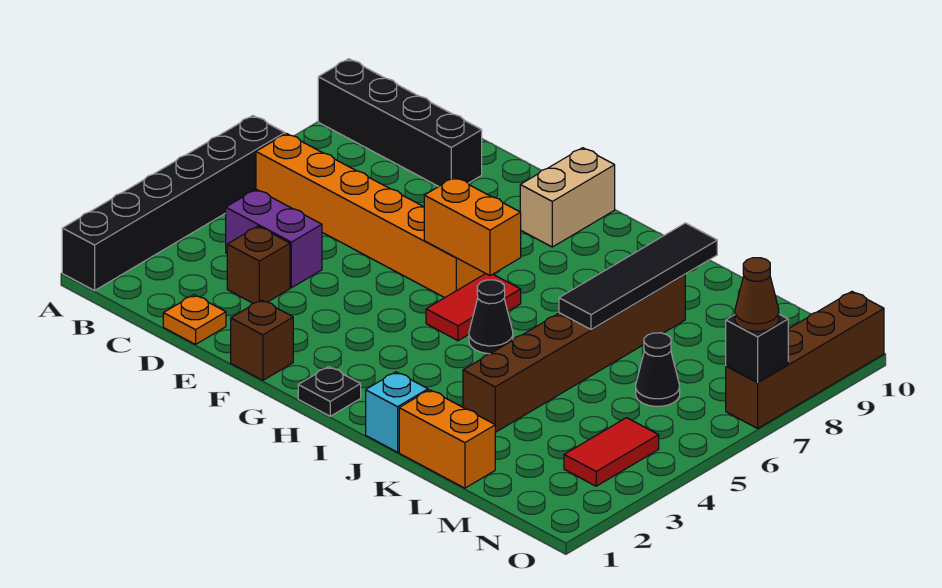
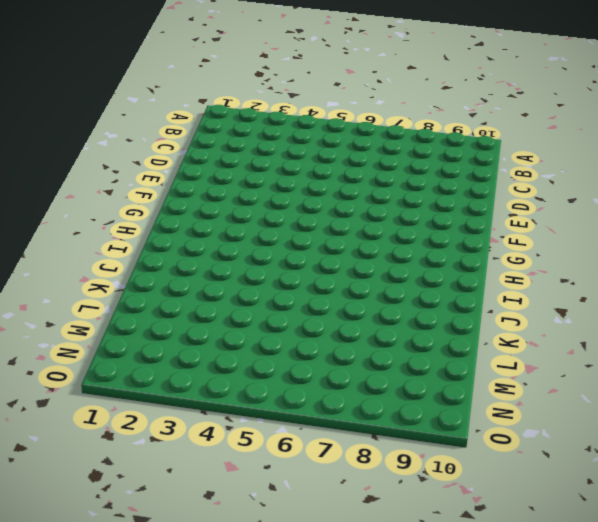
none -> black 1x6 brick [62,116,285,291]
none -> black 1x4 brick [318,59,482,187]
none -> orange 1x6 brick [256,134,485,298]

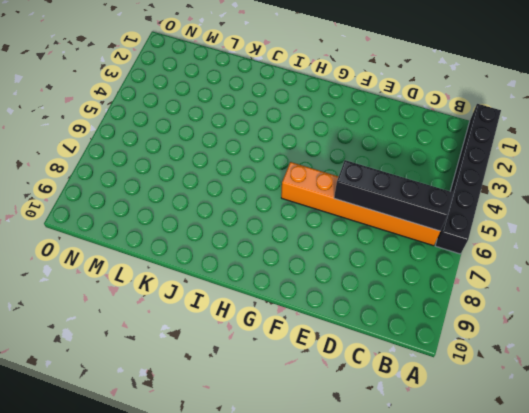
black 1x4 brick [334,160,454,231] -> black 1x4 brick moved to [318,59,482,187]
none -> purple 1x2 brick [226,189,322,288]
none -> orange 1x1 plate [163,295,226,344]
none -> brown 1x1 brick [227,226,290,303]

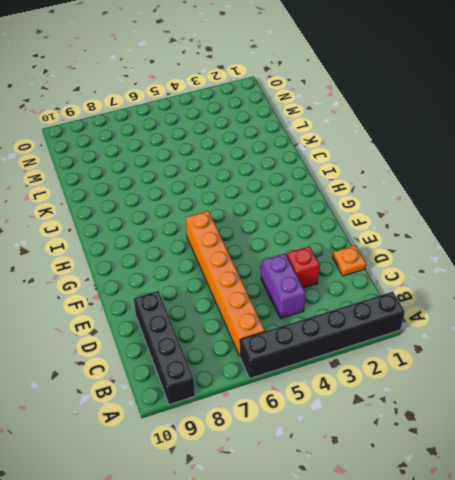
red 1x1 brick [286,246,320,288] -> brown 1x1 brick [227,226,290,303]
none -> brown 1x1 brick [231,300,293,380]
none -> tan 1x2 brick [520,148,615,247]
none -> black 1x1 plate [298,367,361,416]

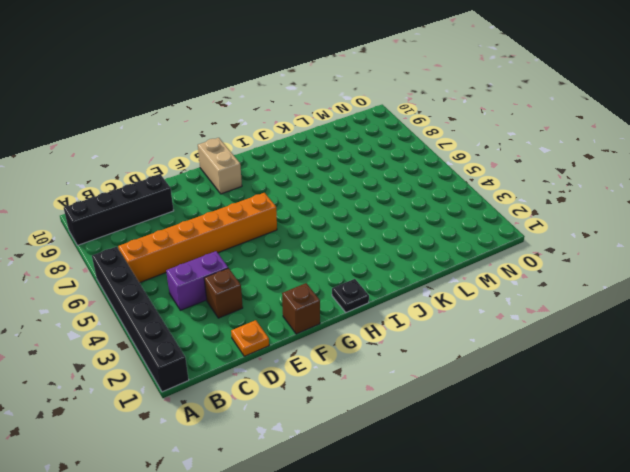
none -> red 1x2 tile [426,274,521,341]
none -> black 1x1 cone [469,280,513,354]
none -> cyan 1x1 brick [366,372,428,452]

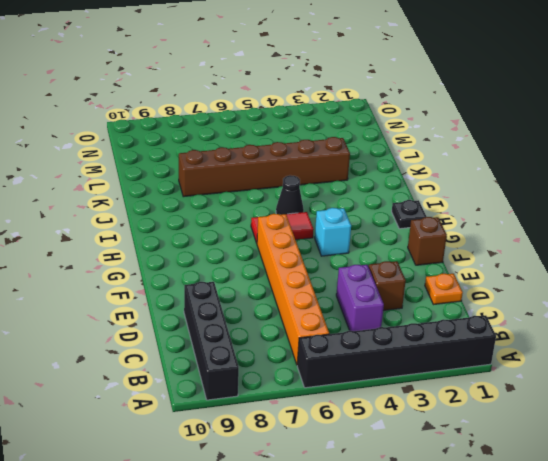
cyan 1x1 brick [315,208,351,256] -> cyan 1x1 brick moved to [366,372,428,452]
none -> tan 1x2 brick [520,148,615,247]
none -> orange 1x2 brick [399,390,495,488]
none -> black 1x1 cone [636,333,680,406]

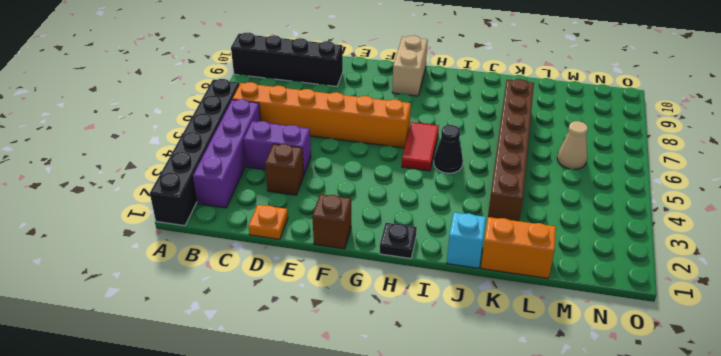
purple 1x4 brick [193,99,261,208] -> none
tan 1x1 cone [557,121,588,169] -> black 1x1 cone [636,333,680,406]
none -> red 1x2 tile [564,418,659,486]
none -> brown 1x4 brick [726,292,884,428]
none -> orange 1x2 brick [424,177,521,276]

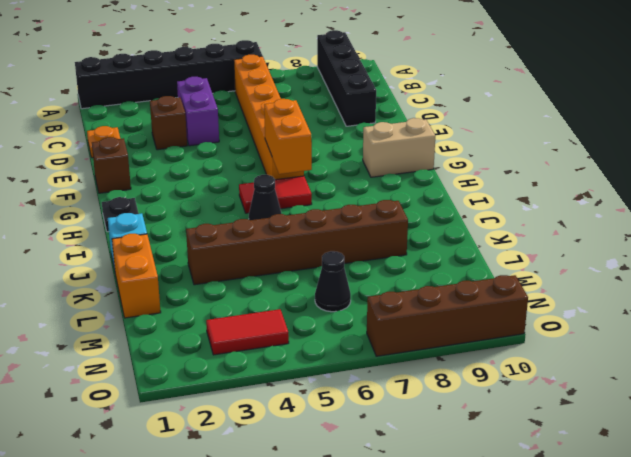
none -> black 1x4 tile [559,223,717,329]
none -> black 1x1 brick [726,314,788,383]
none -> brown 1x1 cone [735,258,779,331]

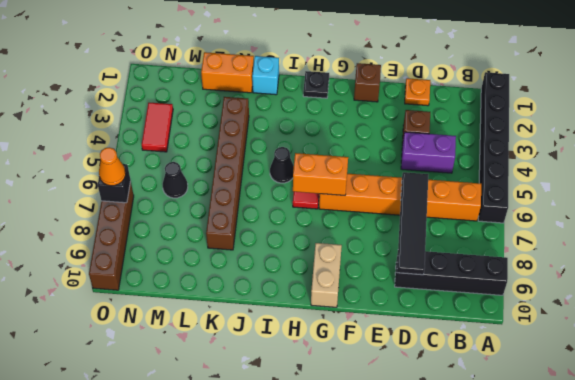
black 1x4 tile [397,172,428,275] -> black 1x4 tile moved to [559,223,717,329]
orange 1x1 cone [99,147,126,186] -> brown 1x1 cone [735,258,779,331]

